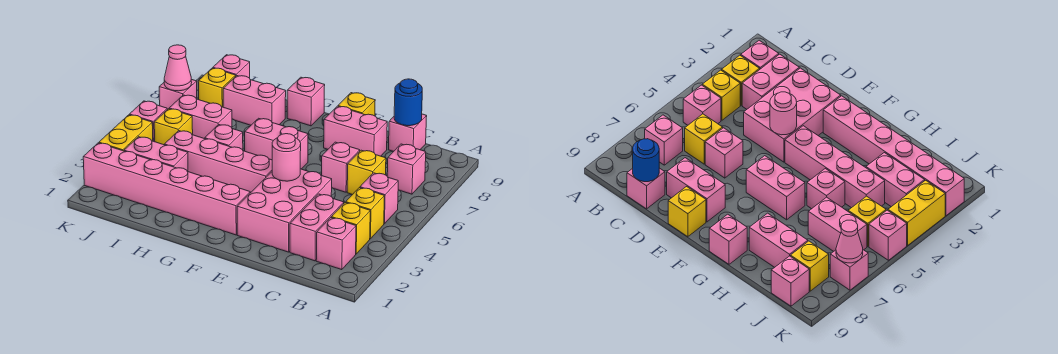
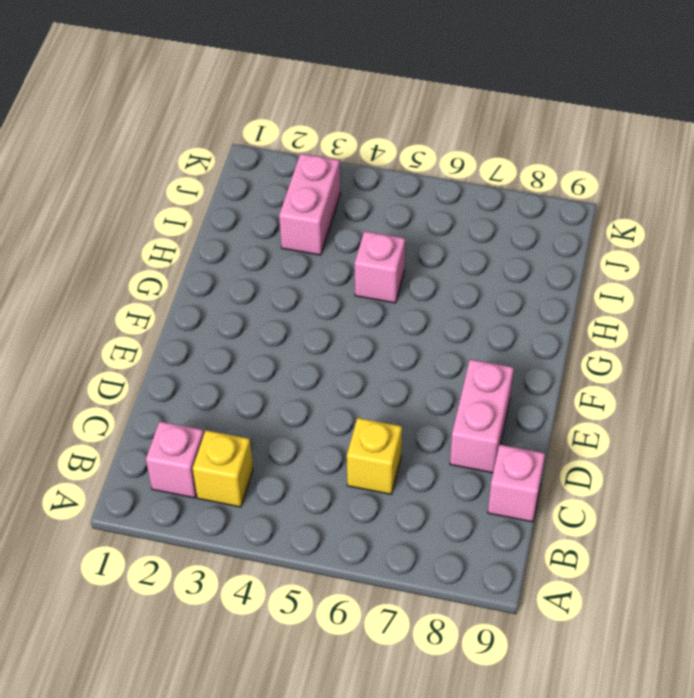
none -> yellow 1x1 brick [346,188,384,239]
none -> pink 1x1 brick [360,173,398,224]
none -> pink 1x1 brick [387,144,426,194]

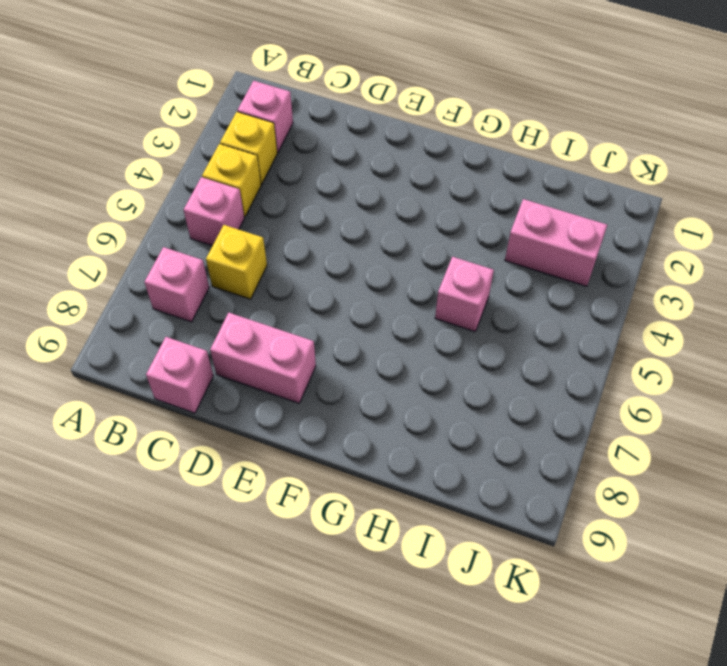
none -> pink 1x2 brick [290,194,344,261]
none -> pink 2x3 brick [237,169,332,252]
none -> pink 1x1 brick [322,142,360,192]

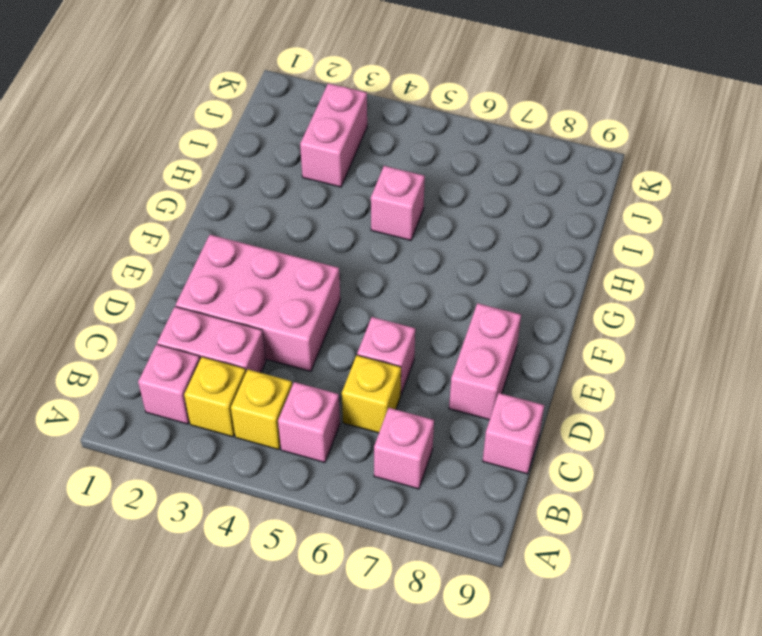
none -> yellow 1x1 brick [338,93,375,116]
none -> pink 1x6 brick [83,143,250,235]
none -> pink 1x4 brick [164,131,272,193]

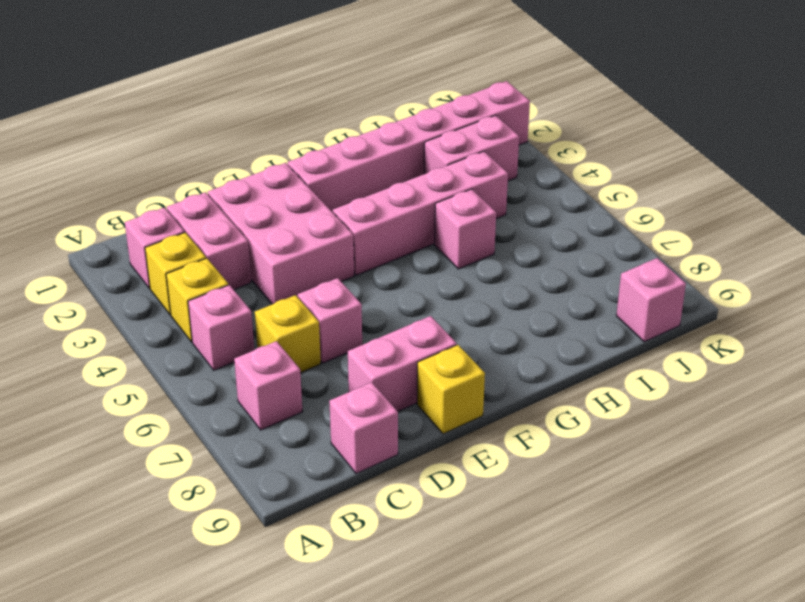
none -> pink 1x2 brick [245,118,308,169]
none -> pink 1x1 brick [287,77,325,126]
none -> pink 1x2 brick [223,76,286,125]

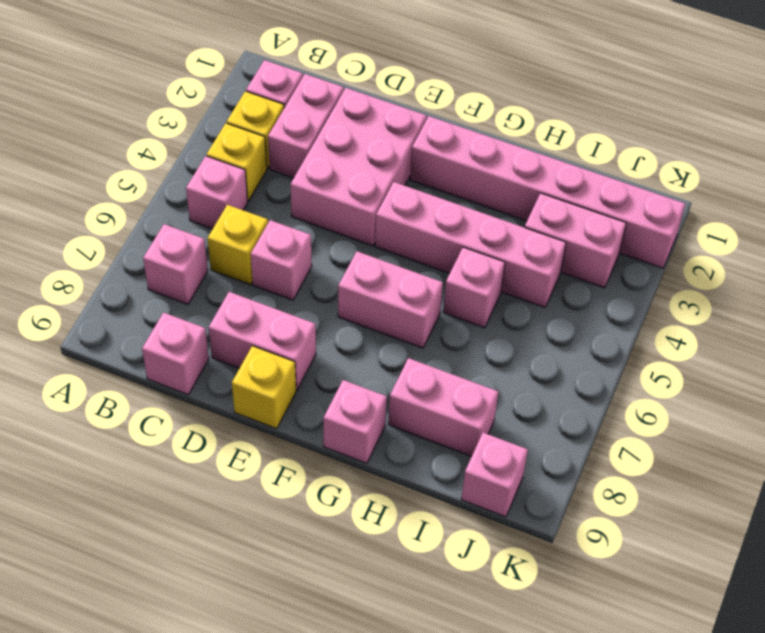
none -> pink 1x2 brick [169,95,232,139]
none -> yellow 1x1 brick [154,109,193,145]
none -> yellow 1x1 brick [198,68,236,107]

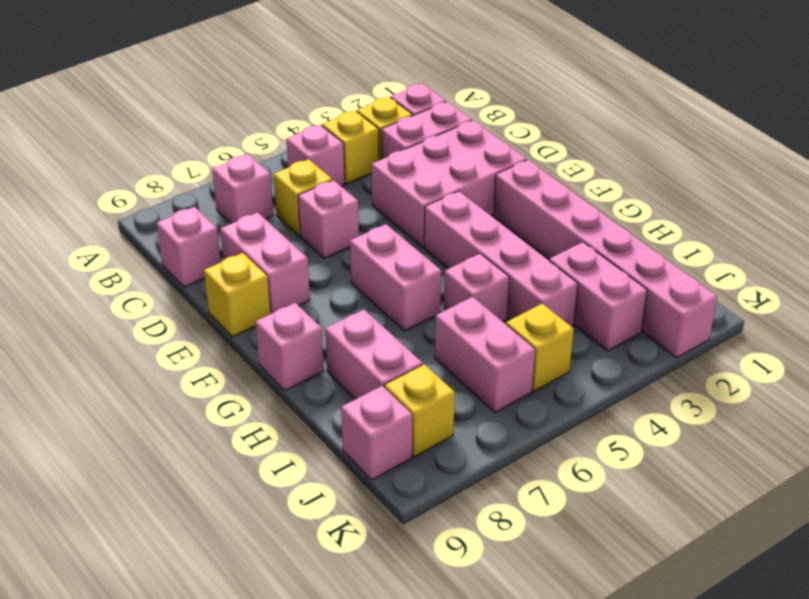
none -> yellow 1x2 brick [99,115,153,151]
none -> pink 1x1 brick [129,101,167,142]
none -> pink 1x1 brick [159,79,197,110]

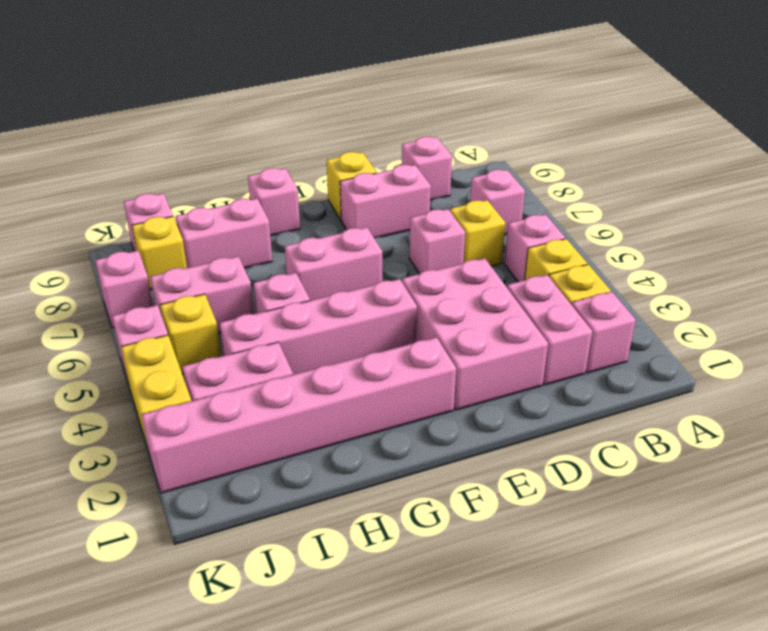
none -> blue 1x1 round brick [394,79,422,126]
none -> pink 1x1 round brick [272,134,301,181]
none -> pink 1x1 cone [164,45,192,91]

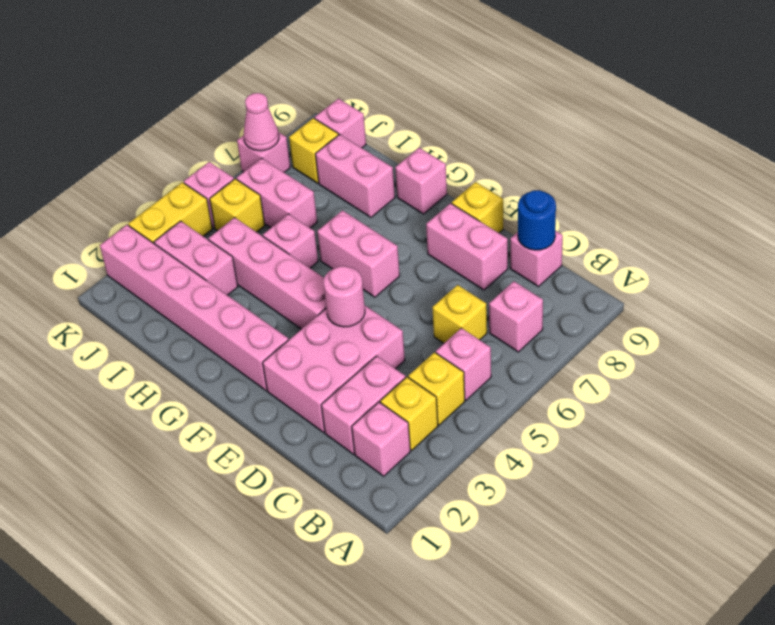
none -> pink 1x1 brick [322,142,360,192]

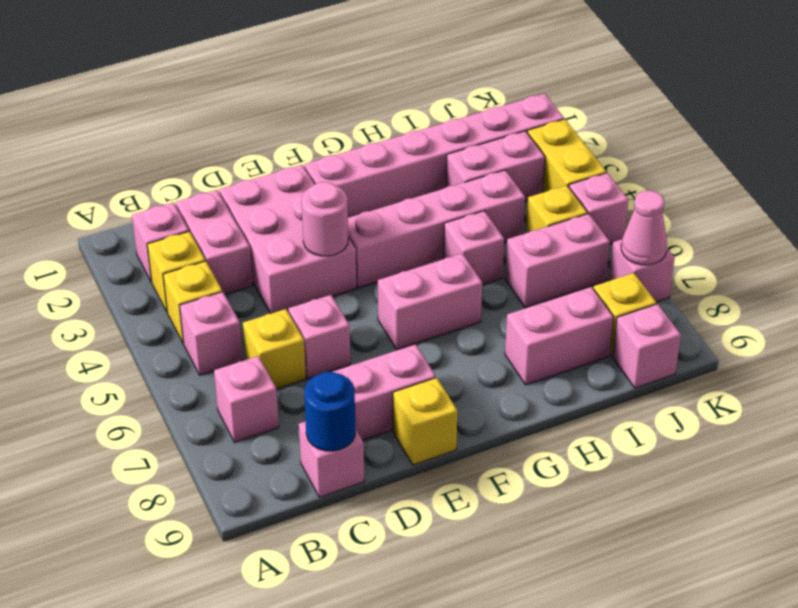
none -> pink 1x1 brick [287,77,325,126]

